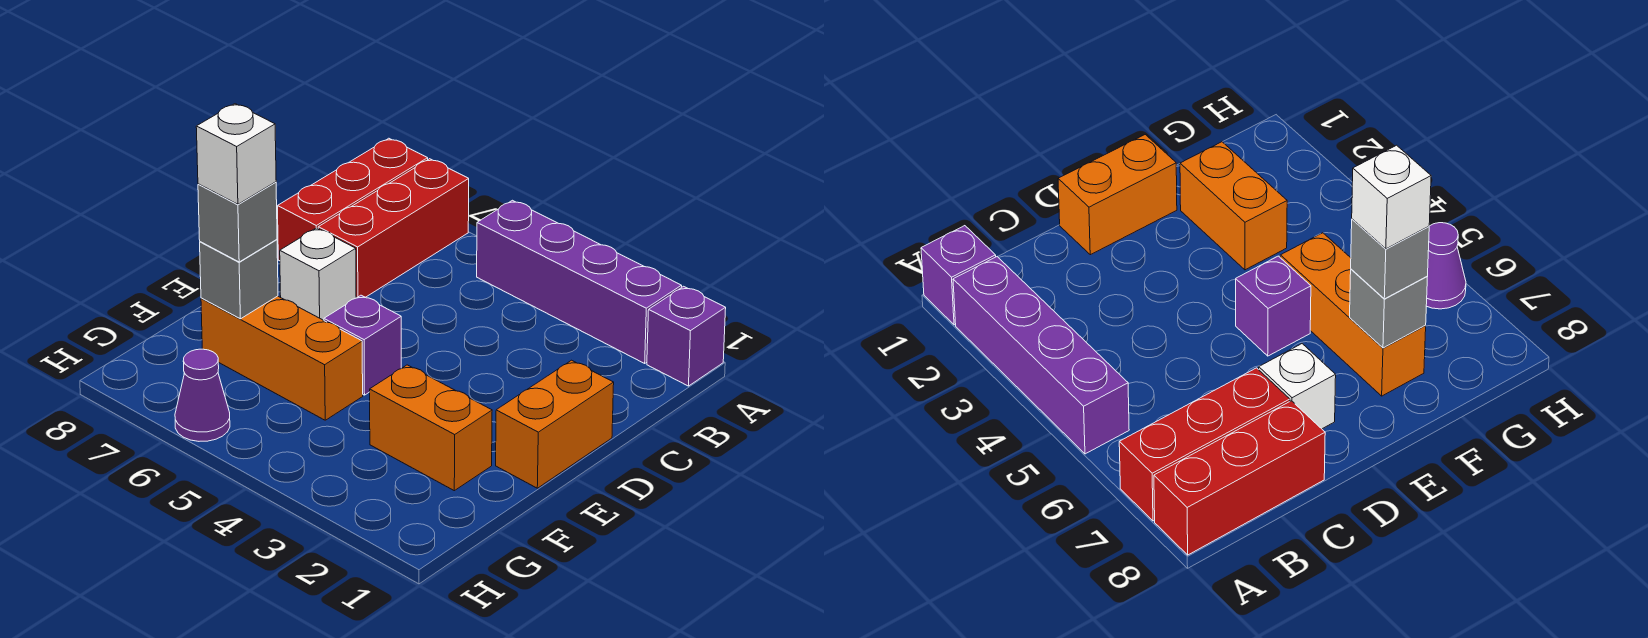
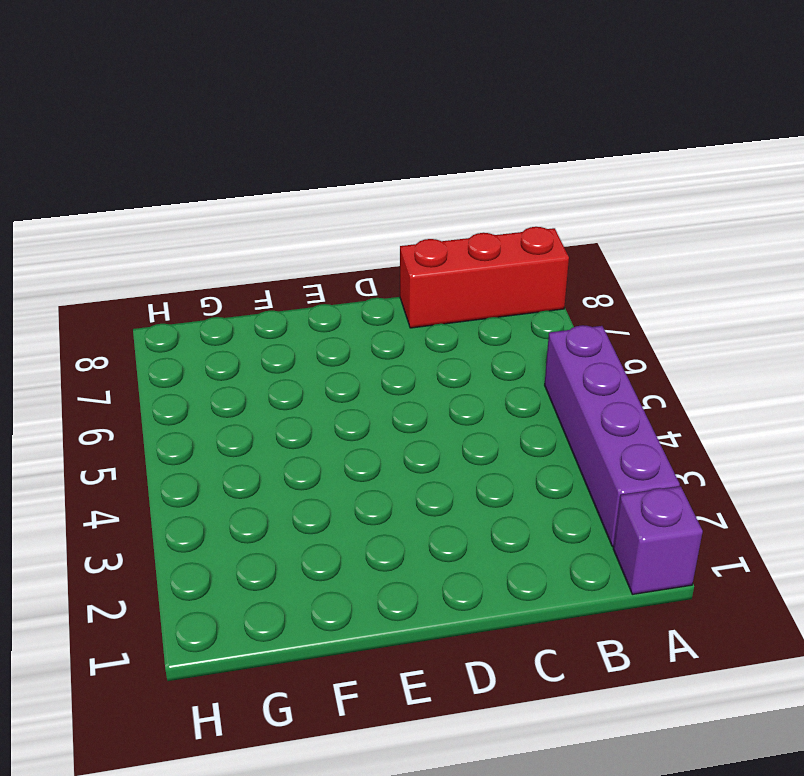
none -> red 1x3 brick [318,159,469,298]
none -> orange 1x2 brick [496,360,614,488]
none -> white 1x1 brick [280,228,356,320]

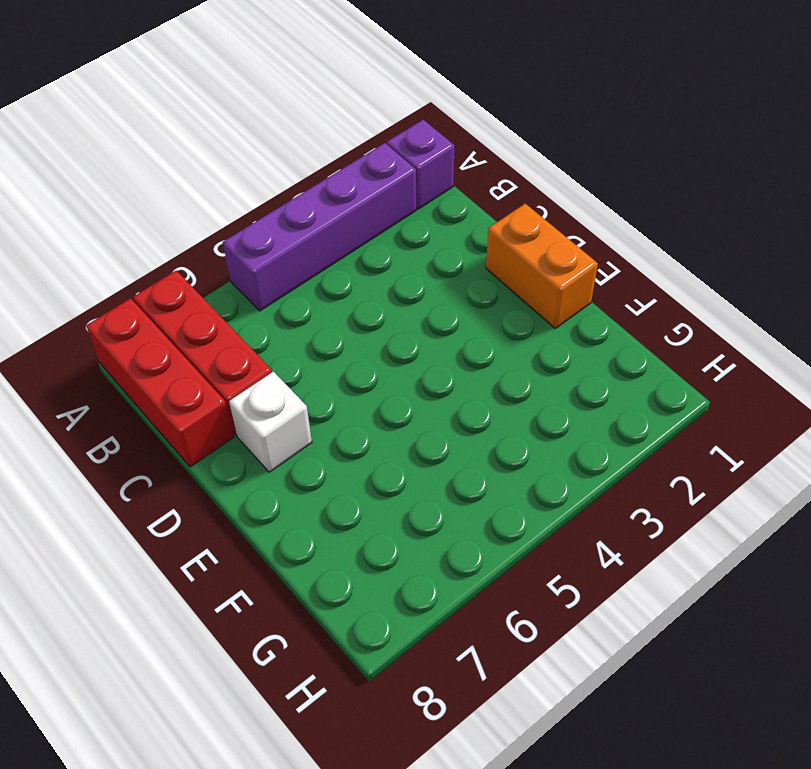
none -> purple 1x1 brick [324,295,401,395]
none -> orange 1x2 brick [370,365,492,491]
none -> orange 1x3 brick [201,296,363,420]

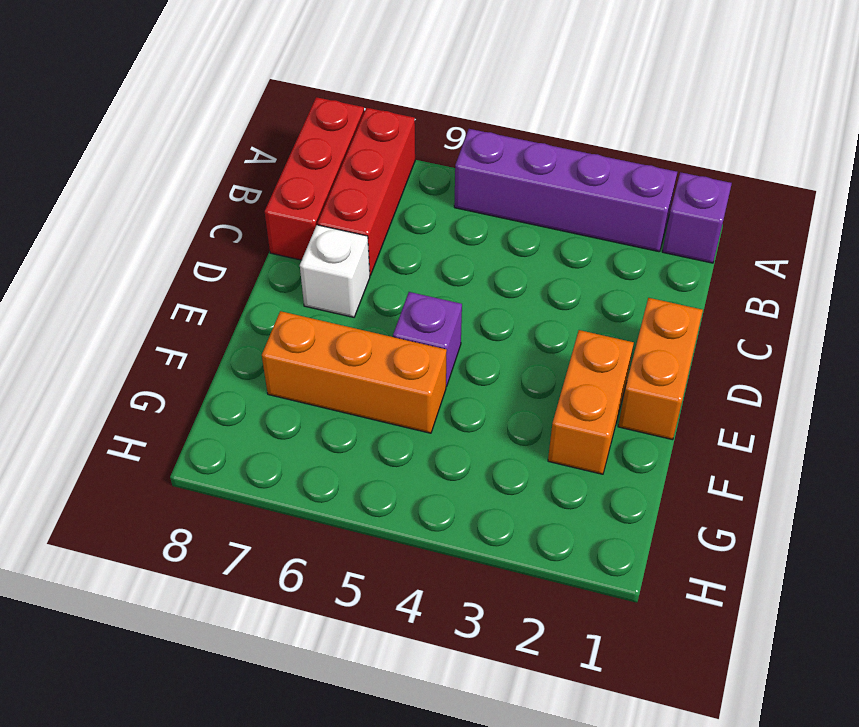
orange 1x2 brick [548,330,634,474] -> orange 1x2 brick turned to [370,365,492,491]
none -> purple 1x1 cone [175,349,230,441]
none -> grey 1x1 brick [200,239,278,319]
none -> grey 1x1 brick [198,182,277,262]

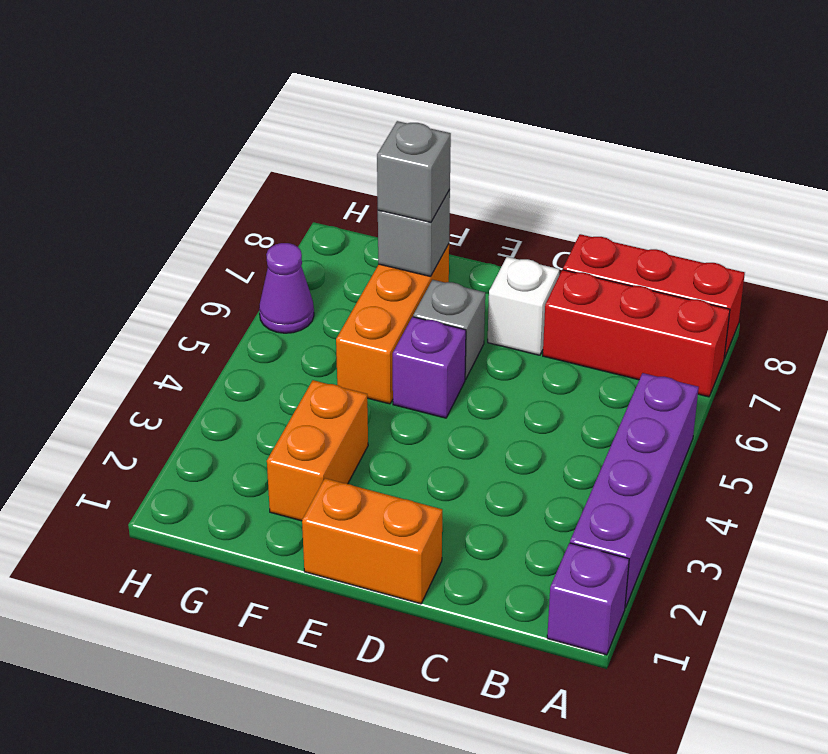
grey 1x1 brick [413,280,485,379] -> none
none -> white 1x1 brick [196,104,276,204]

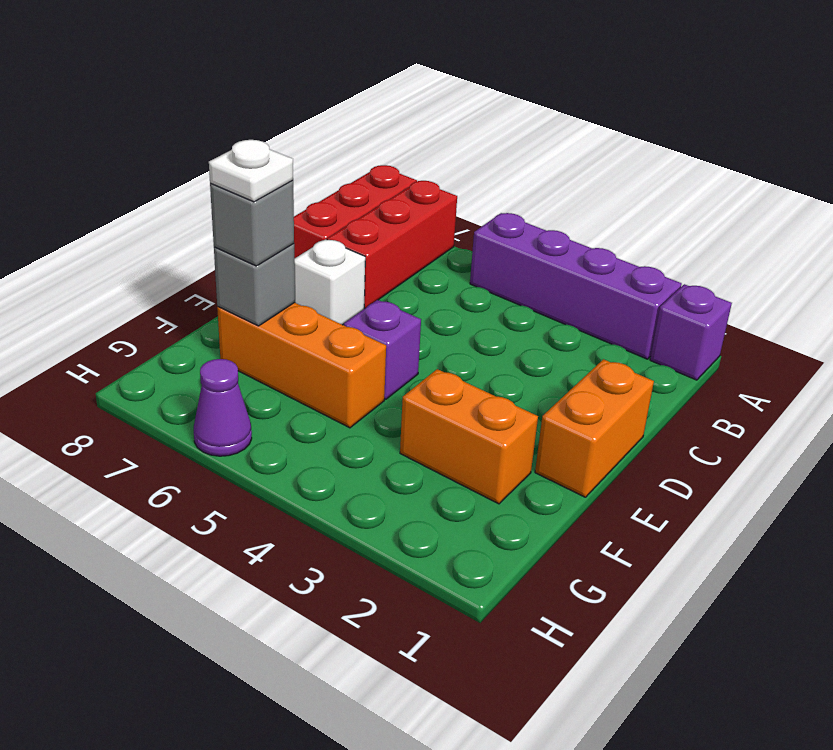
white 1x1 plate [209,140,293,202] -> white 1x1 brick [196,104,276,204]

